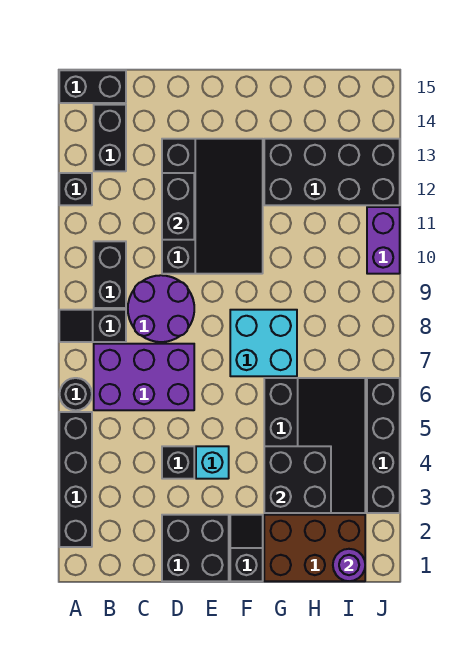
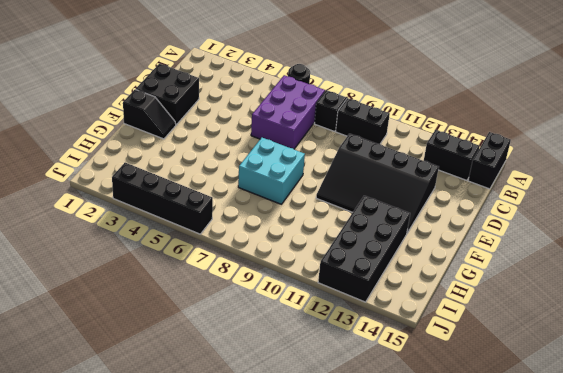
none -> black 1x4 brick [59,412,92,547]
none -> black 1x1 brick [59,173,92,205]
none -> purple 2x2 round brick [128,275,194,342]

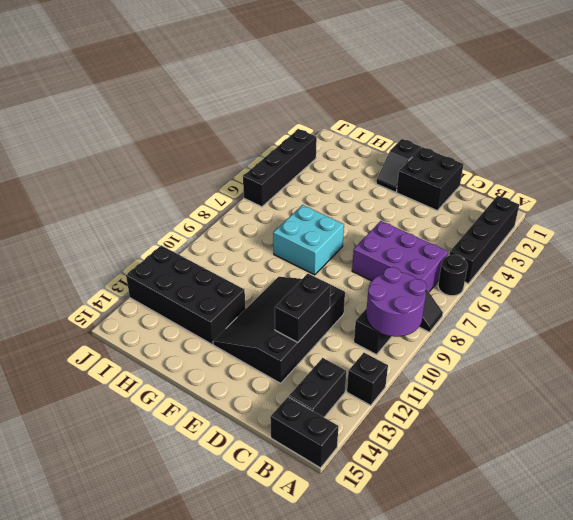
purple 2x2 round brick [366,267,427,337] -> purple 2x2 round brick moved to [128,275,194,342]
none -> black 1x1 brick [162,446,194,479]
none -> cyan 1x1 brick [196,446,229,479]
none -> brown 2x3 brick [264,515,365,581]

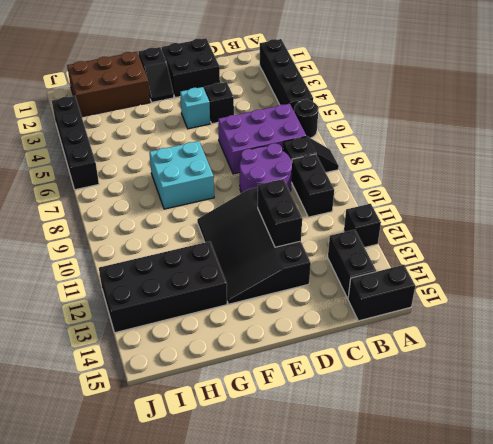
none -> black 3x4 slope [264,378,365,513]
none -> purple 1x2 brick [367,207,400,274]
none -> black 2x2 brick [264,446,331,513]

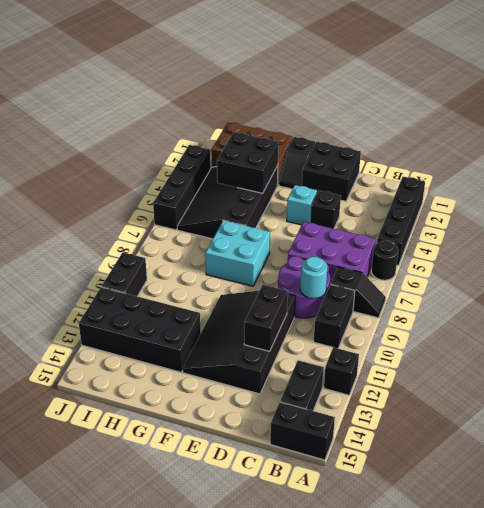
cyan 1x1 round brick [300,257,327,298] -> none
black 1x2 brick [102,252,147,297] -> purple 1x2 brick [367,207,400,274]
none -> purple 1x1 round brick [333,549,365,581]

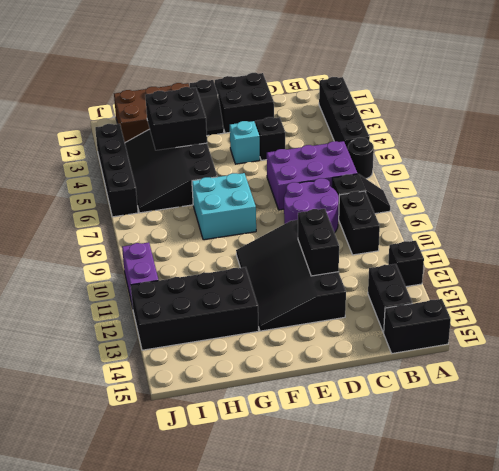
none -> purple 1x1 round brick [333,549,365,581]

